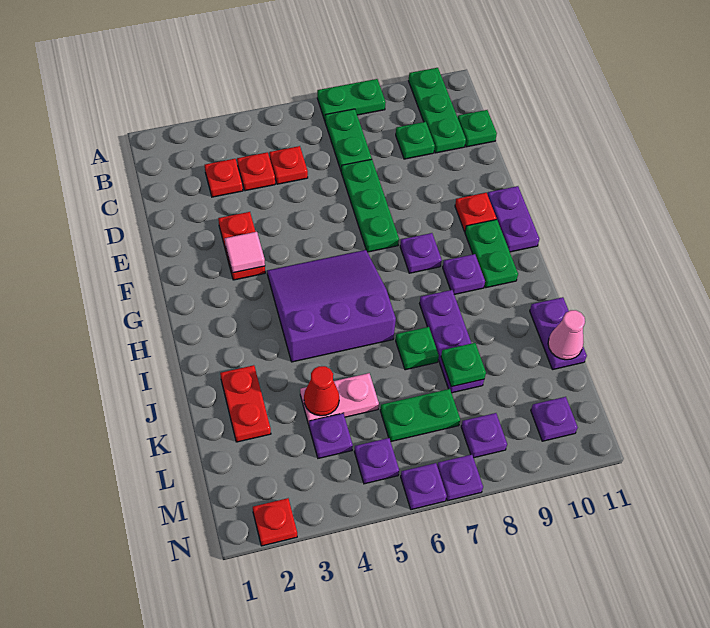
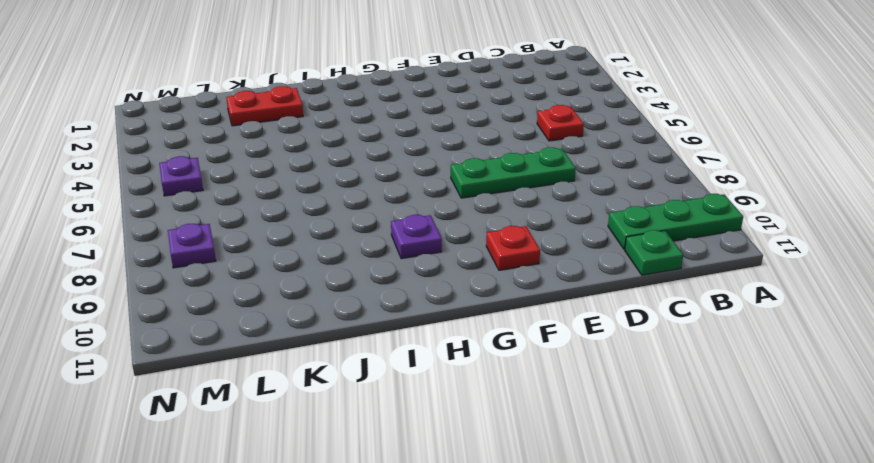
none -> green 1x2 plate [317,79,386,120]
none -> green 1x2 plate [325,109,372,170]
none -> red 1x1 plate [205,159,243,197]
none -> red 1x1 plate [237,152,275,191]

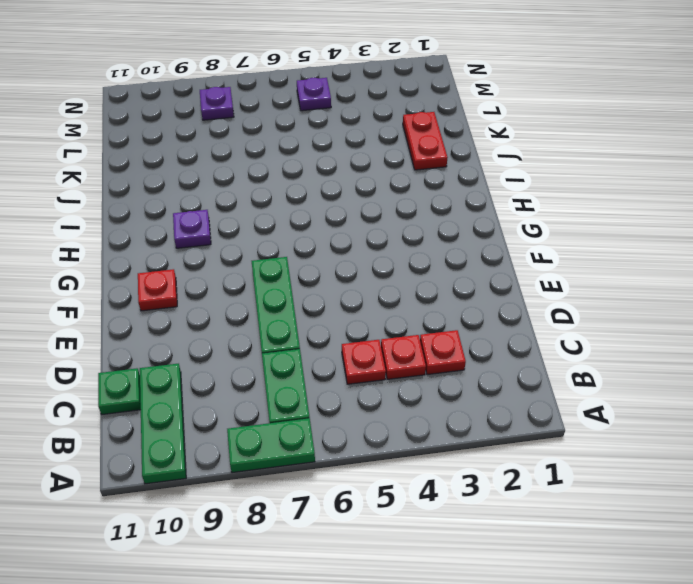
none -> green 1x1 plate [396,122,435,159]
none -> red 1x2 plate [218,212,265,280]
none -> purple 1x2 plate [488,186,539,252]
none -> purple 3x3 slope [267,250,396,362]

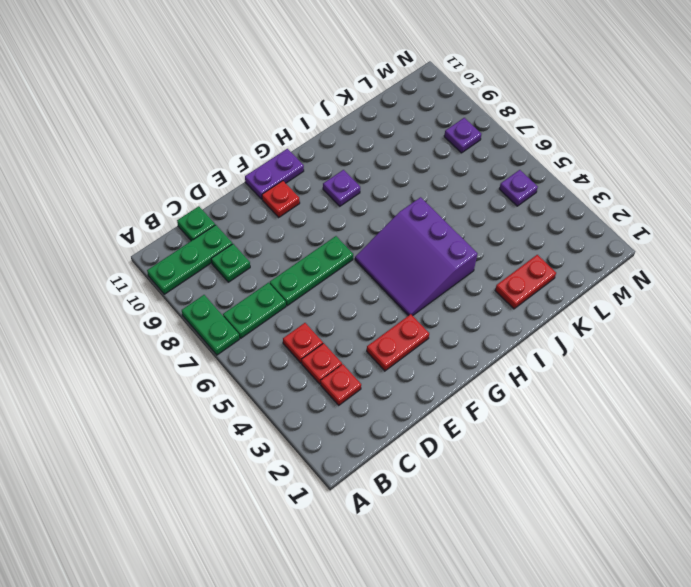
none -> purple 1x1 plate [400,233,442,273]
none -> green 1x2 plate [465,219,518,288]
none -> purple 1x3 plate [420,290,484,393]
none -> green 1x1 plate [396,327,439,370]

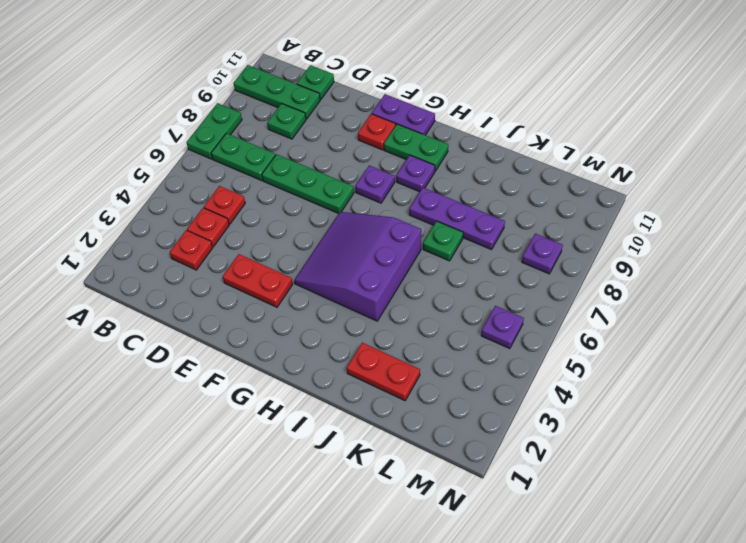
none -> purple 1x2 plate [530,297,587,369]
none -> pink 1x2 plate [300,373,379,424]
none -> purple 1x1 plate [309,413,353,458]
none -> green 1x2 plate [380,389,460,441]

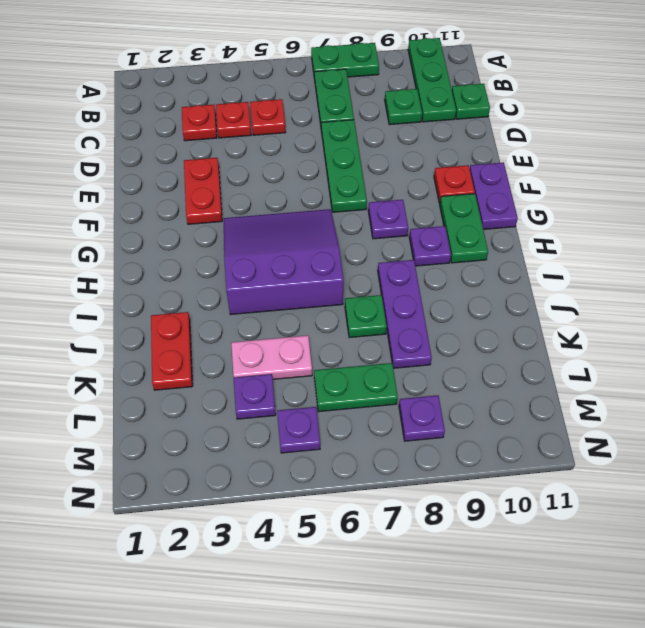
none -> purple 1x2 plate [530,297,587,369]
none -> purple 1x1 plate [531,397,578,441]
none -> red 1x1 plate [253,498,297,546]
none -> purple 1x1 plate [401,463,447,510]

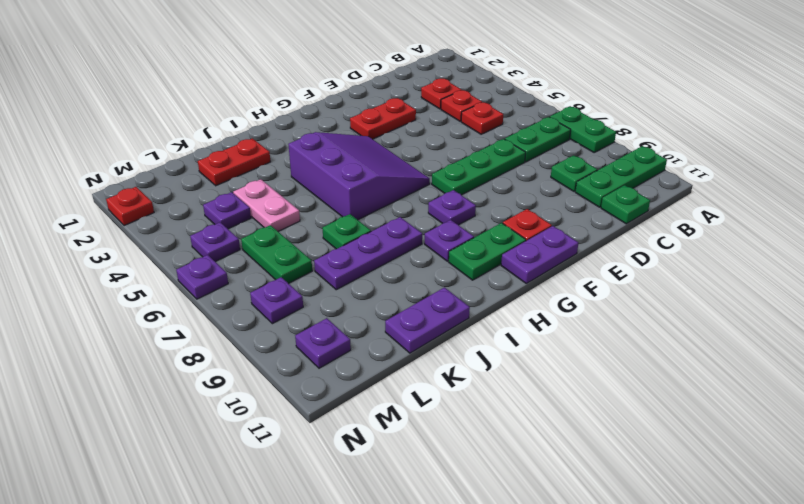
none -> purple 1x1 plate [437,455,483,501]
none -> pink 1x1 tile [225,232,265,273]
none -> red 1x1 cone [304,366,339,416]
none -> green 1x1 plate [441,343,486,387]

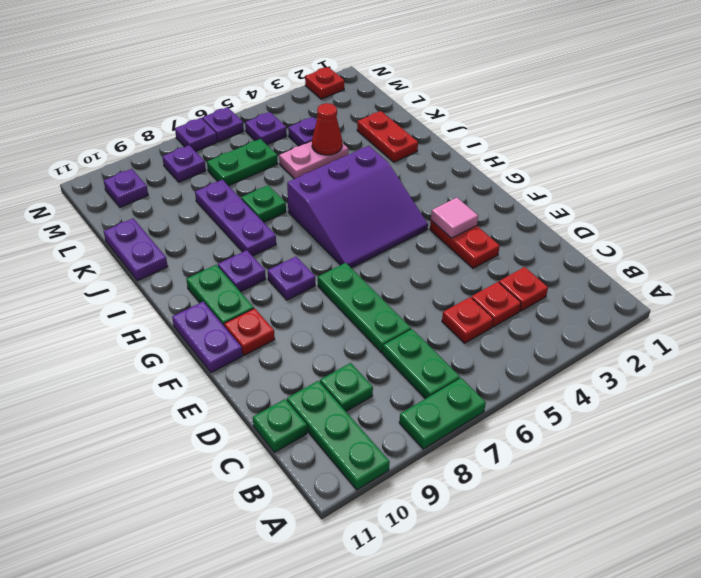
none -> green 1x1 plate [441,343,486,387]
none -> pink 1x1 cone [548,310,585,360]

